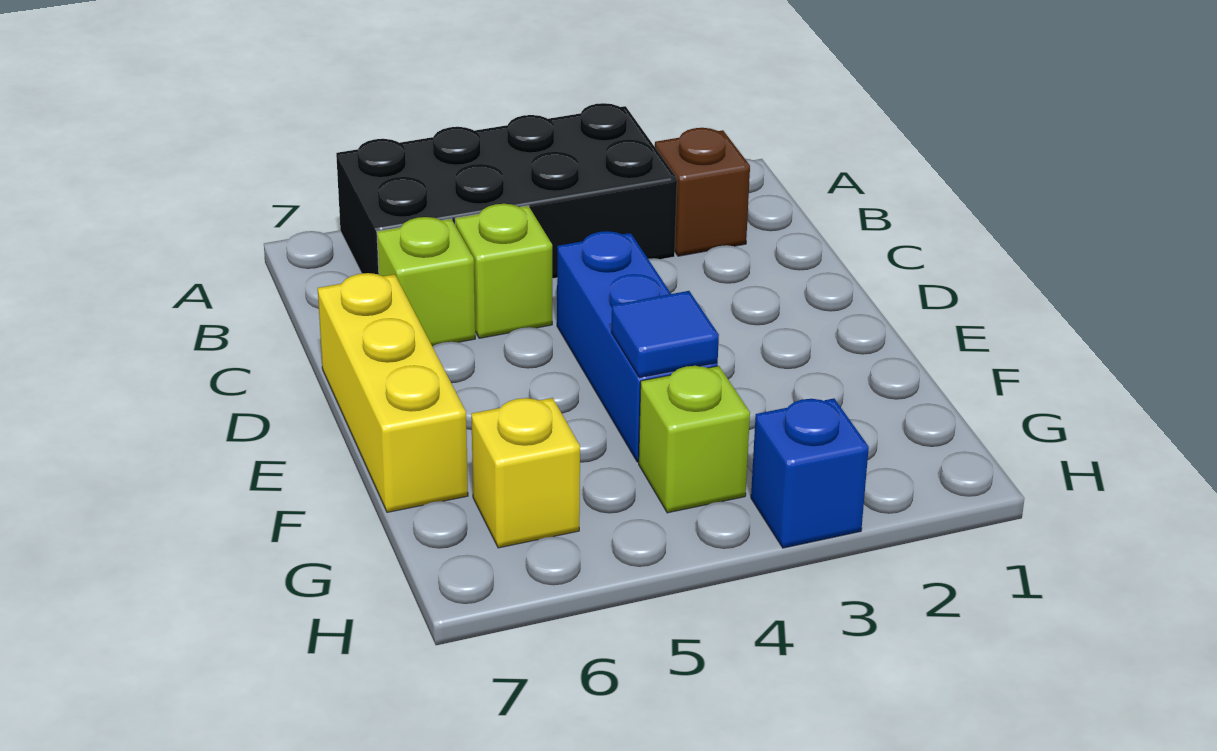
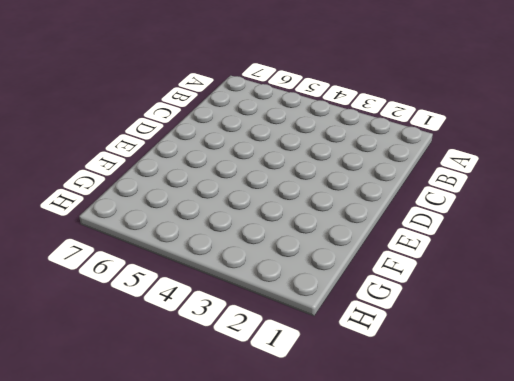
none -> black 2x4 brick [336,103,677,279]
none -> brown 1x1 brick [655,128,750,256]

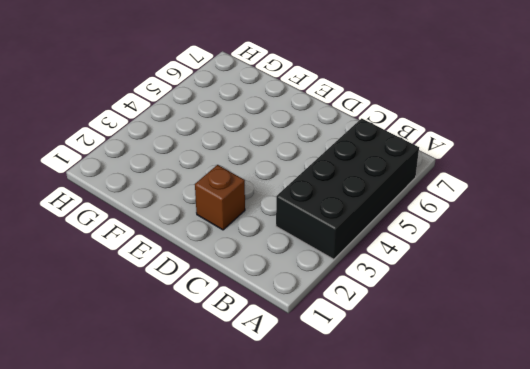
brown 1x1 brick [195,165,245,230] -> brown 1x1 brick moved to [655,128,750,256]
none -> lime 1x1 brick [455,204,552,338]
none -> lime 1x1 brick [377,217,475,346]

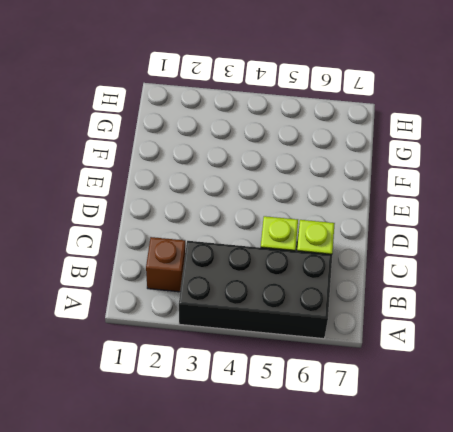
none -> blue 1x3 brick [557,231,718,462]
none -> yellow 1x3 brick [318,273,468,512]

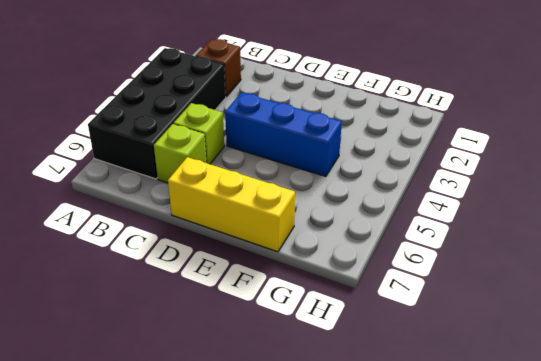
none -> lime 1x1 brick [639,366,750,513]
none -> yellow 1x1 brick [471,398,580,548]

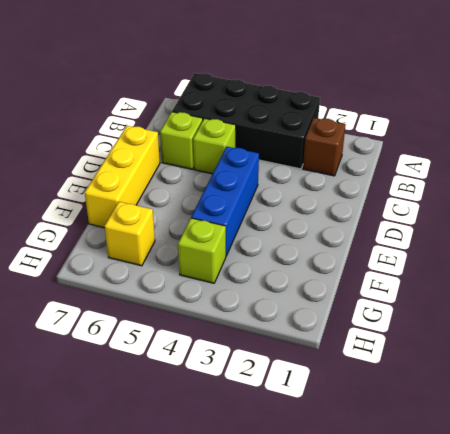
none -> blue 1x1 brick [751,399,869,548]
none -> blue 1x1 tile [611,291,719,378]

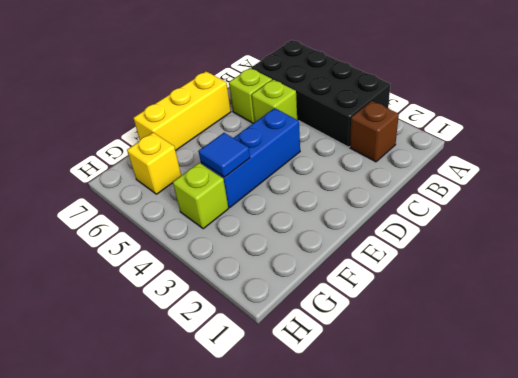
none -> blue 1x1 brick [751,399,869,548]

